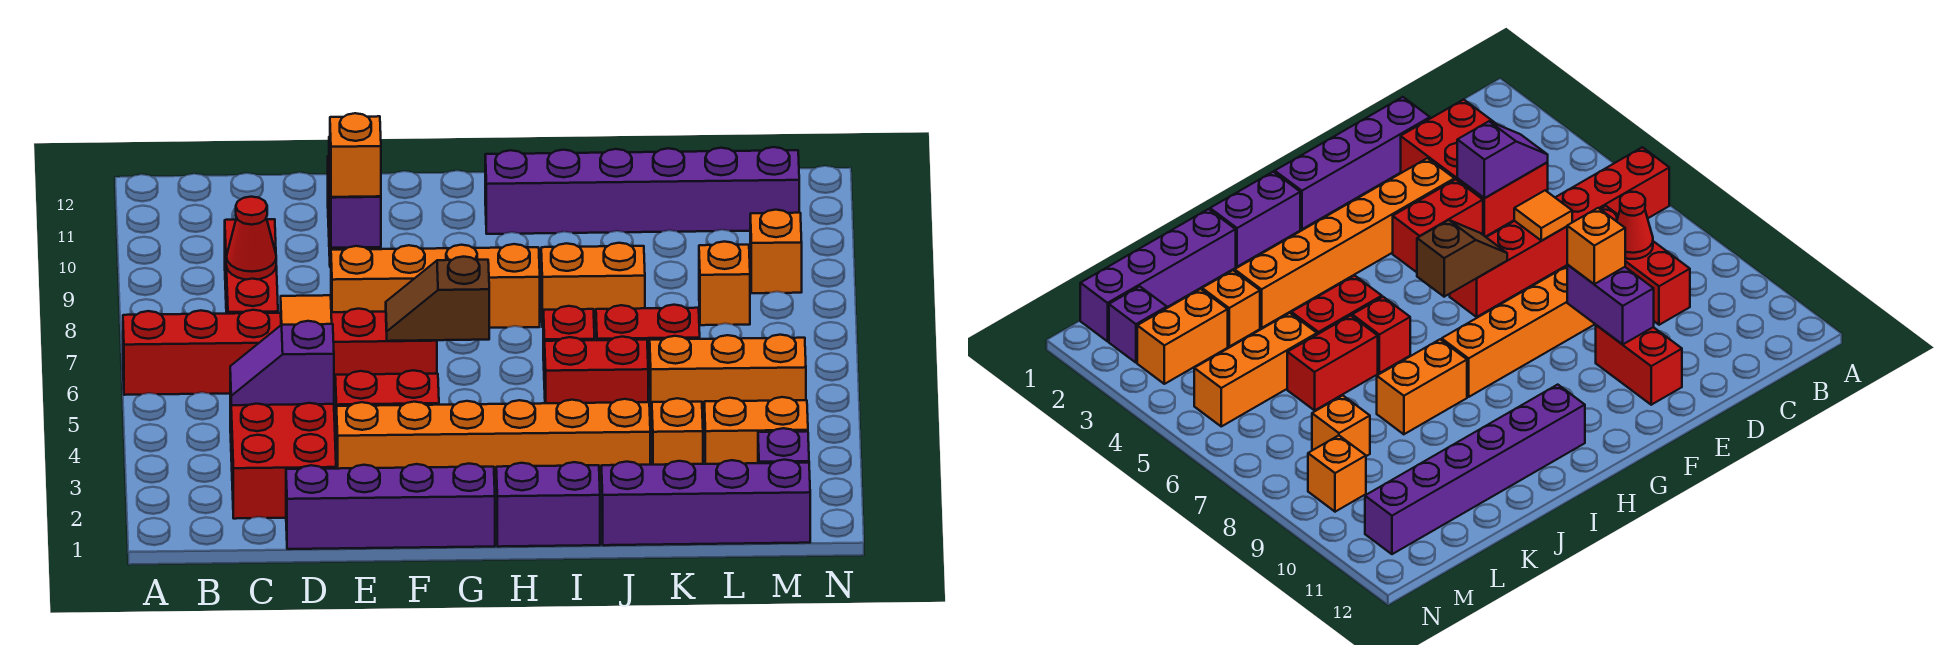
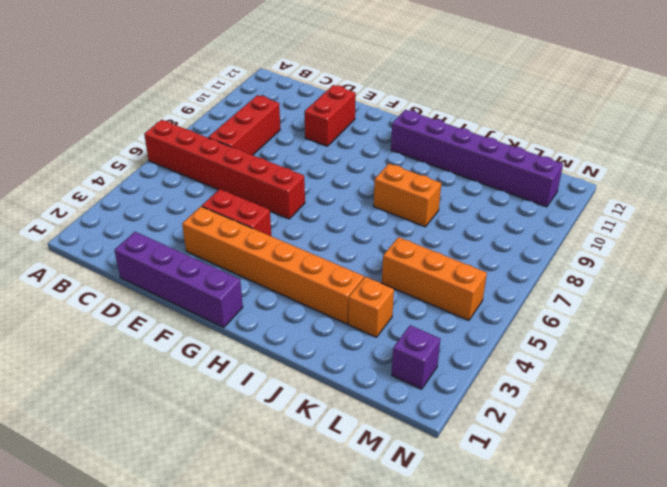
none -> red 2x3 brick [230,383,336,519]
none -> orange 1x4 brick [331,244,540,328]
none -> purple 1x2 brick [496,462,600,547]

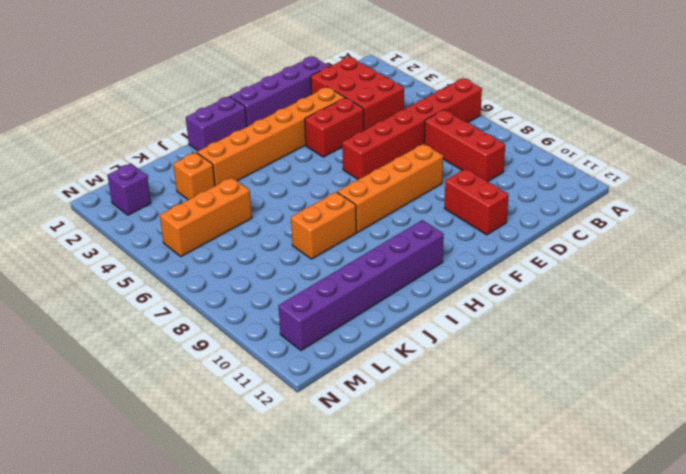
none -> red 1x2 brick [545,337,648,403]
none -> red 1x1 brick [543,306,595,389]
none -> purple 1x4 brick [601,460,810,545]

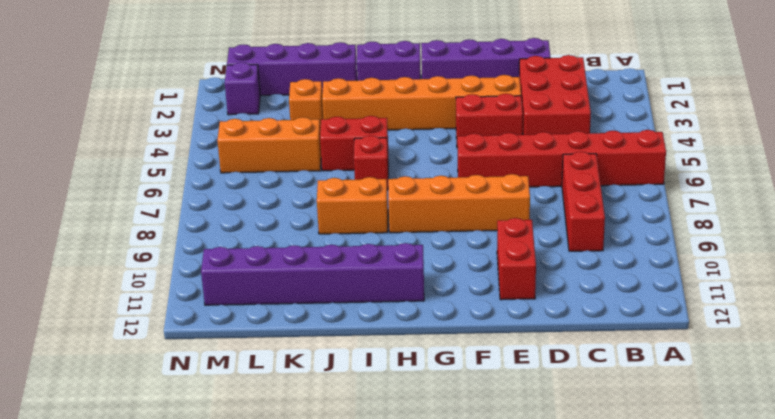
none -> red 1x2 brick [596,305,700,388]
none -> orange 1x2 brick [704,397,808,464]
none -> orange 1x1 brick [699,242,750,325]

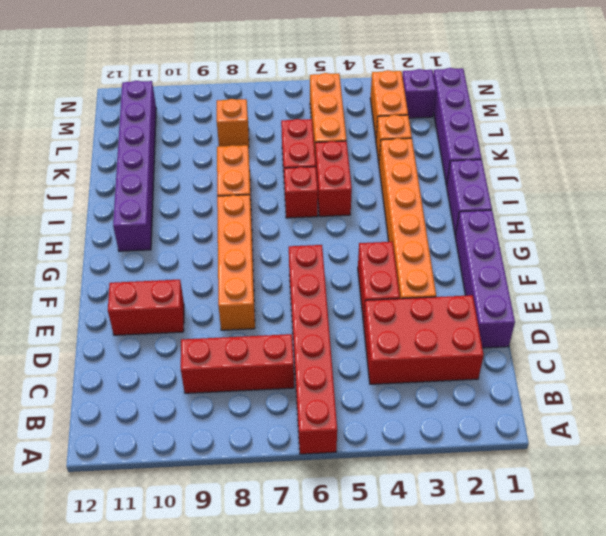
none -> orange 1x1 brick [750,210,802,293]
none -> purple 1x2 slope [230,321,334,405]
none -> red 1x1 cone [226,197,276,280]

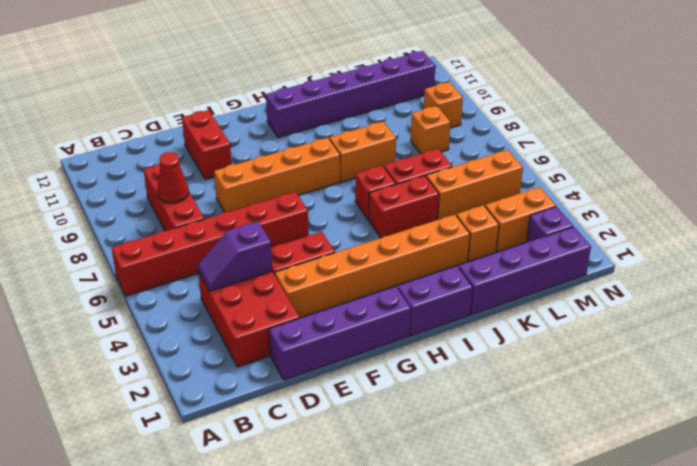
none -> orange 1x1 tile [281,295,332,325]
none -> purple 1x2 brick [329,137,381,248]
none -> brown 1x2 slope [386,257,489,341]

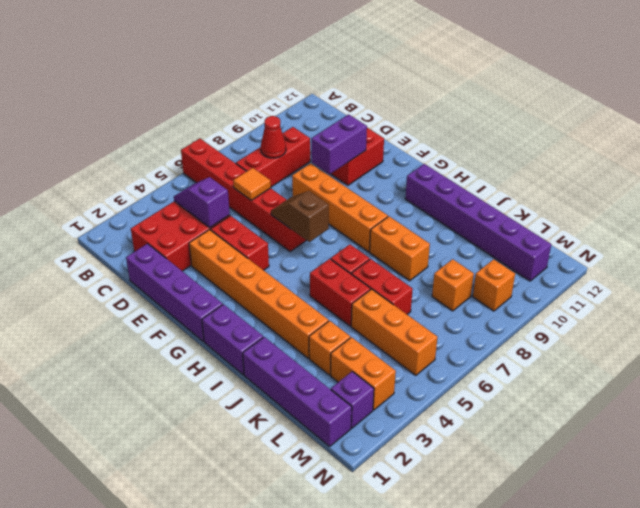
none -> orange 1x1 brick [330,113,381,197]

